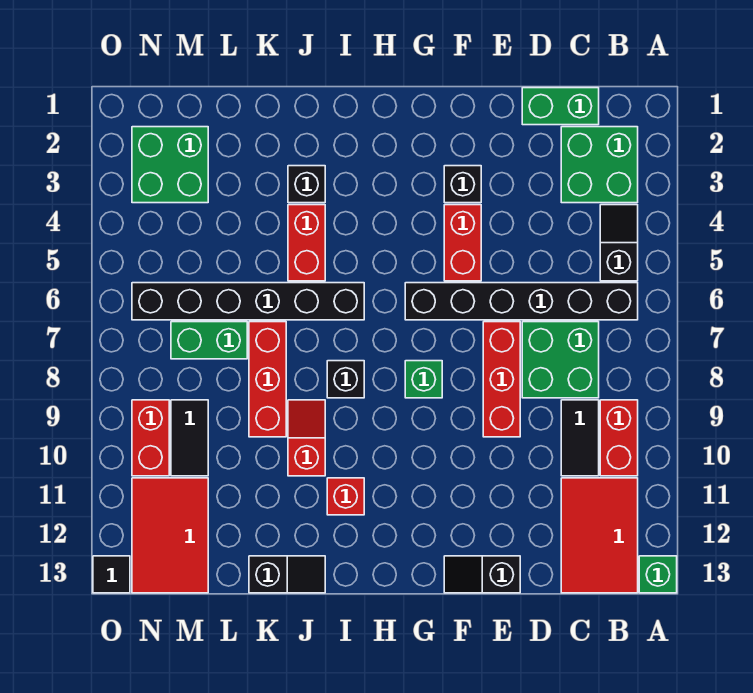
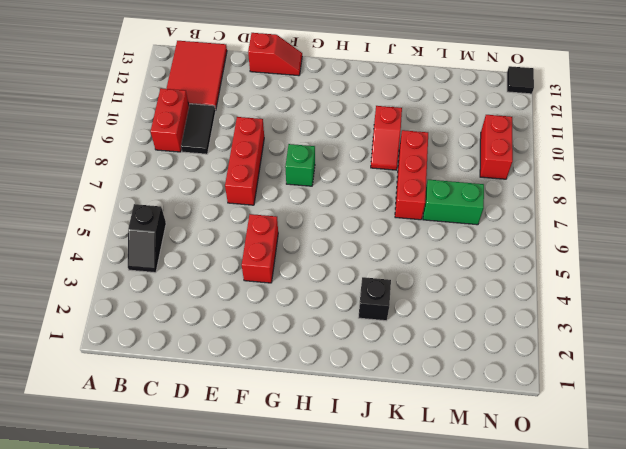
red 1x2 slope [248,33,302,76] -> black 1x2 slope [444,556,520,593]
none -> green 1x1 brick [639,556,677,593]
none -> green 2x2 brick [561,127,638,203]
none -> black 1x6 brick [405,283,638,320]

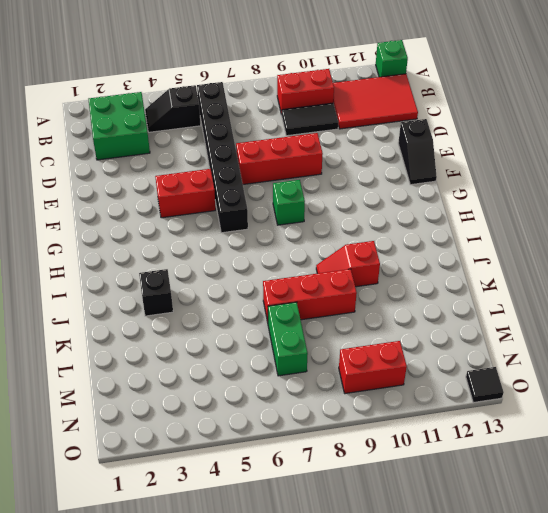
none -> green 1x2 brick [522,88,599,125]
none -> green 2x2 brick [522,322,599,398]
none -> black 1x1 brick [444,166,481,203]

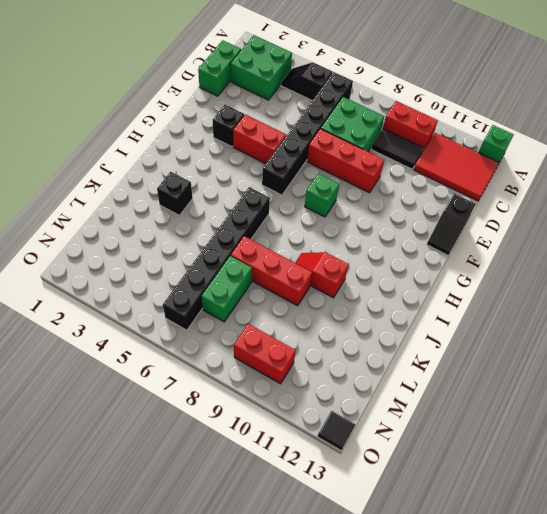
none -> black 1x1 brick [327,361,364,398]
none -> red 1x1 brick [327,478,364,515]
none -> red 1x2 brick [288,205,325,281]

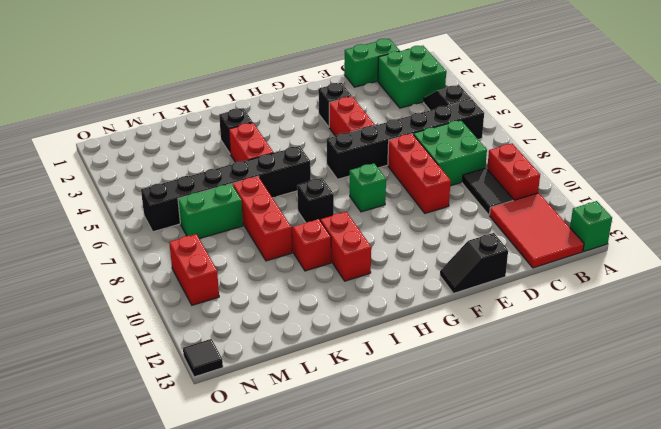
red 1x2 brick [321,212,371,281] -> red 1x1 brick [327,478,364,515]
none -> black 1x2 slope [249,556,325,593]
none -> green 2x2 brick [132,127,208,203]
none -> black 1x2 tile [171,400,208,476]

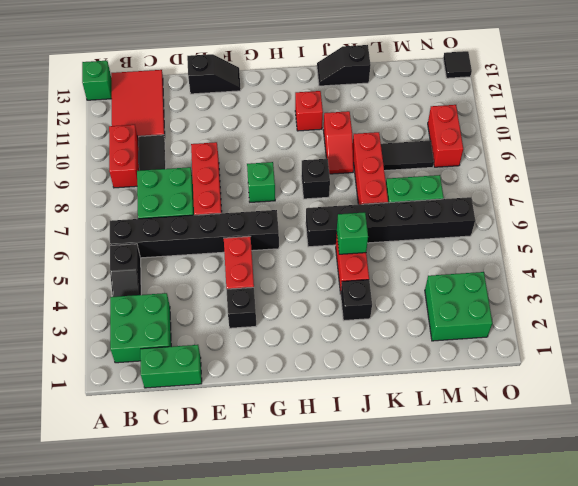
green 1x1 brick [337,212,368,254] -> none
black 1x2 tile [381,141,434,171] -> black 1x2 tile turned to [171,400,208,476]
none -> red 2x3 tile [132,478,208,593]

